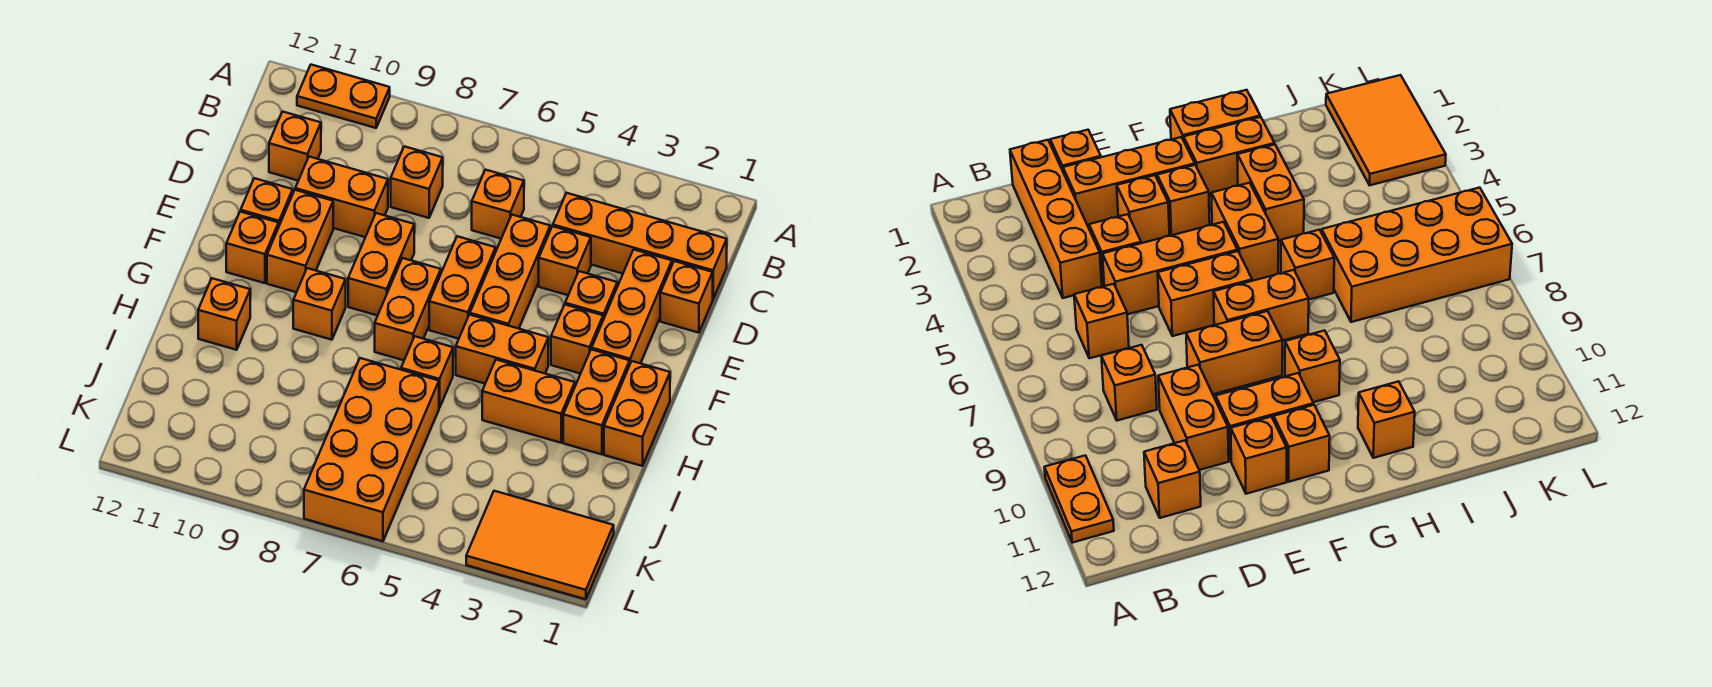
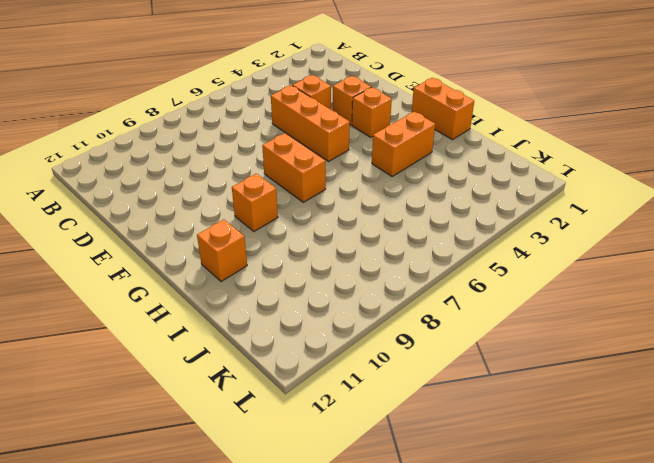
none -> orange 1x2 plate [297,65,390,128]
none -> orange 1x4 brick [553,193,727,299]
none -> orange 1x1 brick [472,170,524,239]

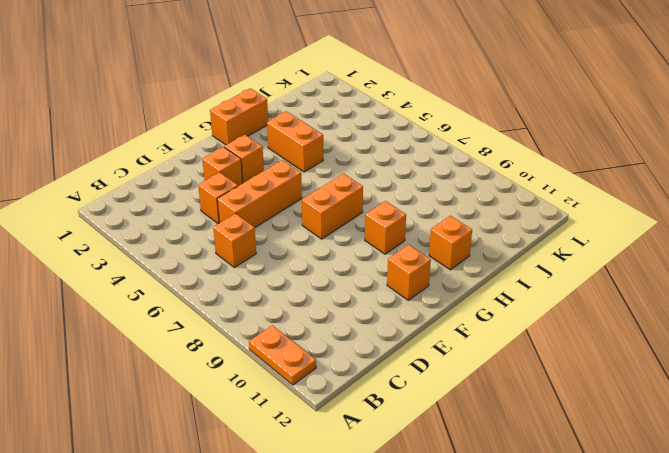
none -> orange 1x4 brick [553,193,727,299]
none -> orange 1x1 brick [391,146,443,218]
none -> orange 1x1 brick [269,112,321,181]

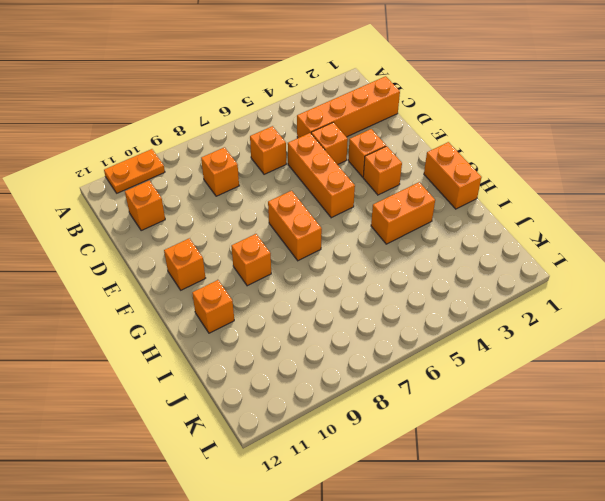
none -> orange 1x1 brick [660,261,713,333]
none -> orange 1x3 brick [592,249,672,363]
none -> orange 1x2 brick [295,157,388,237]

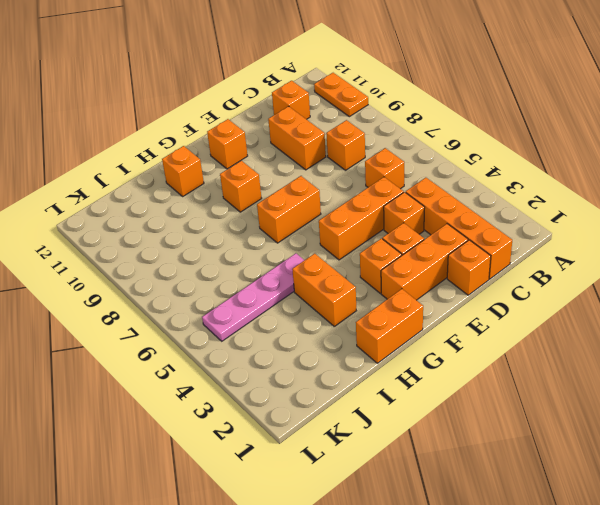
pink 1x4 plate [202,253,304,341] -> none
none -> orange 1x2 brick [429,236,496,339]
none -> orange 1x2 brick [348,213,414,316]
none -> orange 1x2 brick [267,190,333,292]

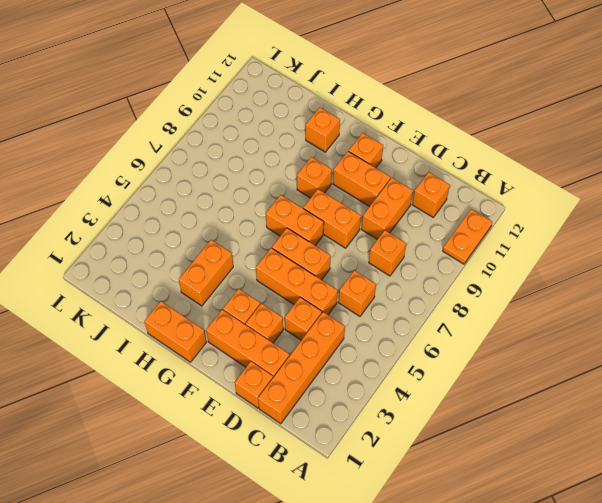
none -> orange 1x1 brick [241,178,293,225]
none -> orange 1x2 brick [563,349,630,454]
none -> orange 1x2 brick [456,315,548,384]

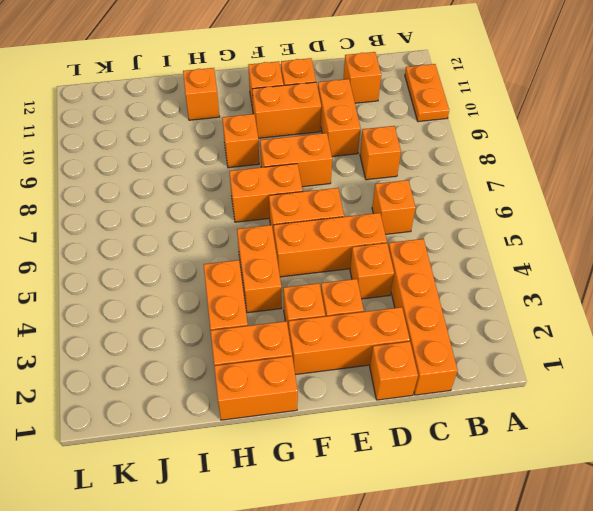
none -> orange 1x1 brick [401,336,453,408]
none -> orange 2x4 brick [304,358,439,541]
none -> orange 2x3 tile [466,491,614,599]

